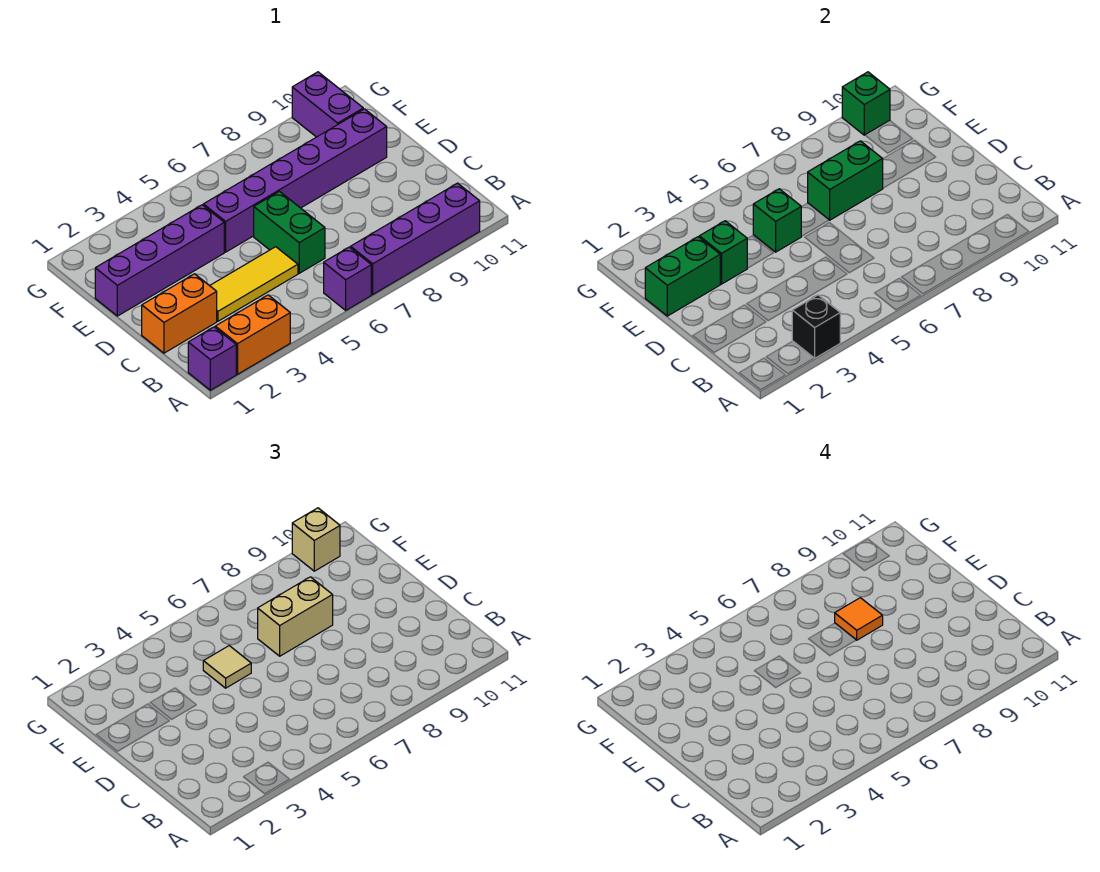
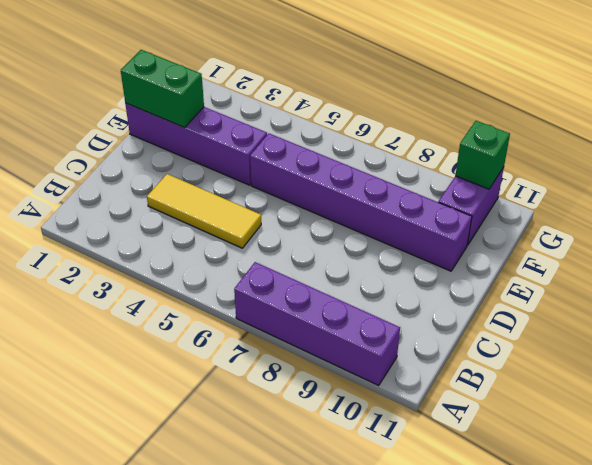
none -> purple 1x1 brick [188,327,236,390]
none -> orange 1x2 brick [215,295,290,374]
none -> purple 1x1 brick [324,247,371,310]

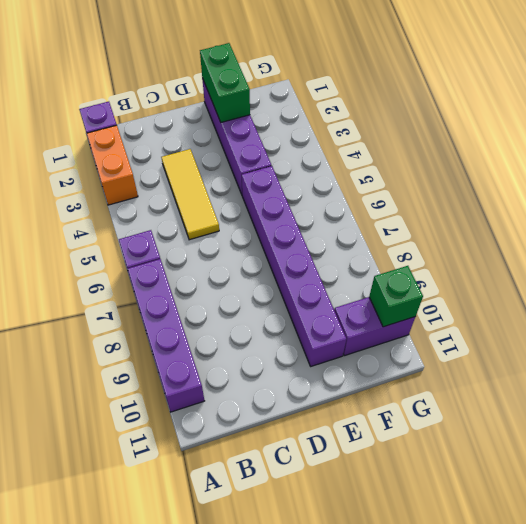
none -> orange 1x2 brick [142,274,217,353]
none -> green 1x2 brick [254,192,325,273]
none -> black 1x1 brick [792,295,840,358]

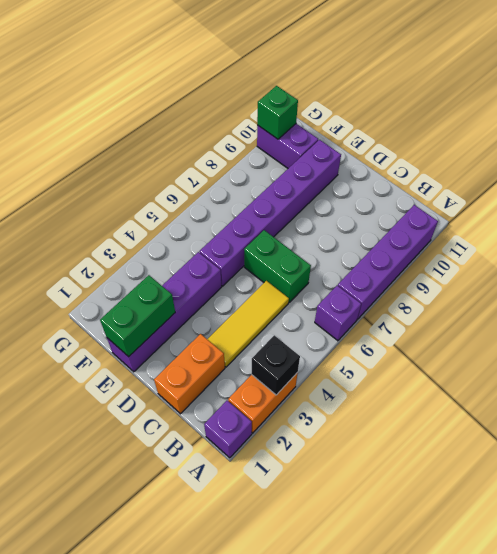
none -> green 1x1 brick [699,221,747,284]
none -> green 1x1 brick [753,189,801,252]
none -> green 1x2 brick [808,141,883,220]

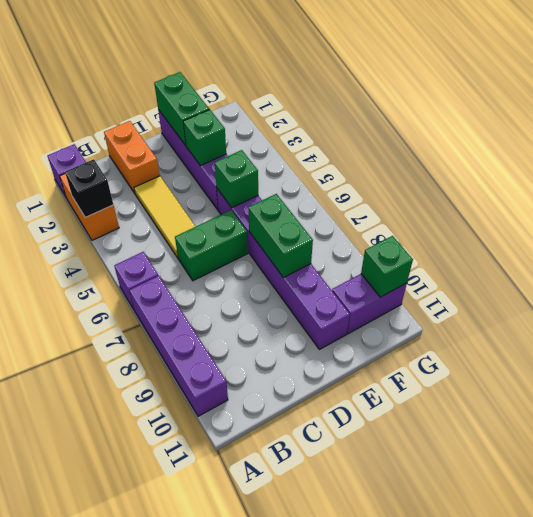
none -> tan 1x1 tile [203,646,251,688]
none -> tan 1x2 brick [258,577,333,656]
none -> tan 1x1 brick [292,508,340,571]

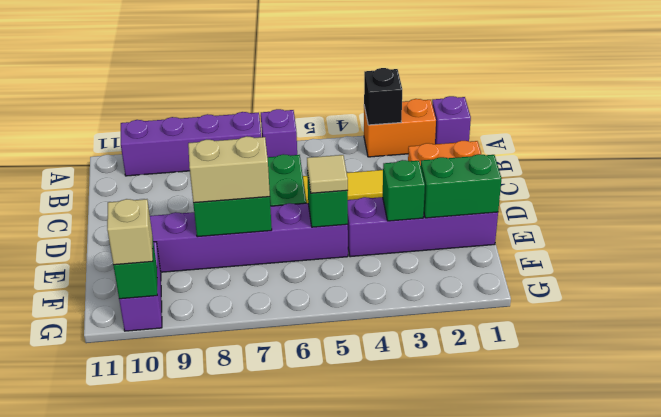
none -> orange 1x1 tile [835,598,883,640]

